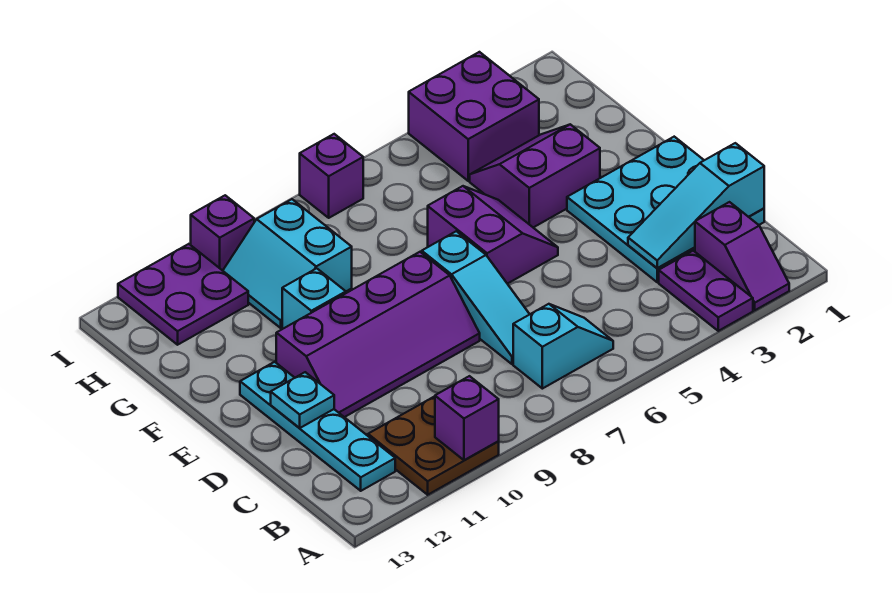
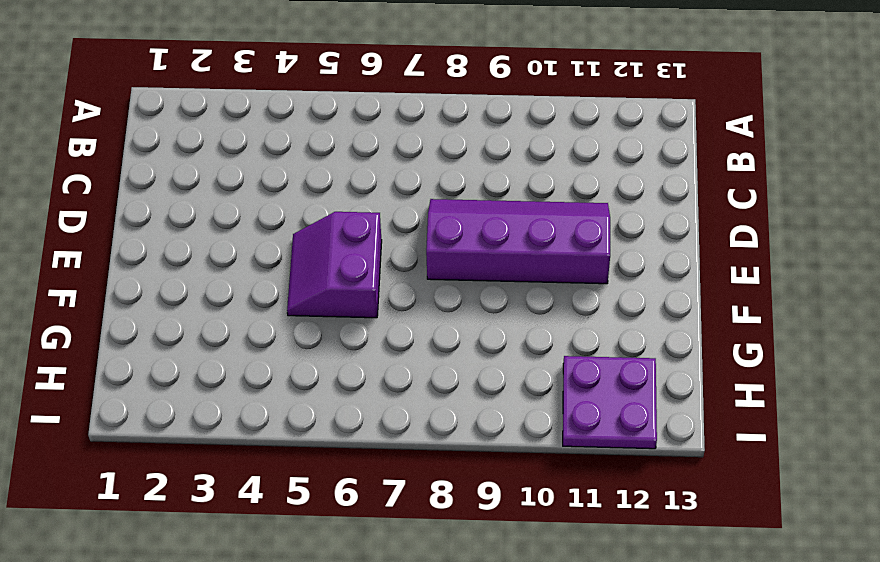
none -> purple 1x2 slope [695,202,789,310]
none -> purple 1x2 plate [659,251,753,331]
none -> brown 2x2 plate [368,396,499,495]

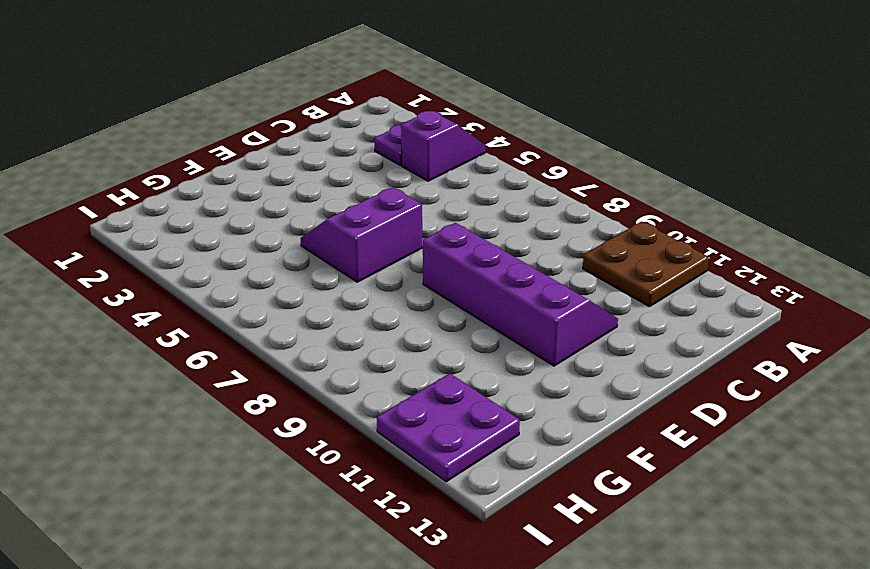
purple 1x2 slope [401,111,486,181] -> purple 1x2 slope moved to [695,202,789,310]
none -> cyan 1x2 slope [513,304,613,389]
none -> cyan 1x4 plate [240,362,395,491]
none -> cyan 3x3 plate [567,137,764,282]

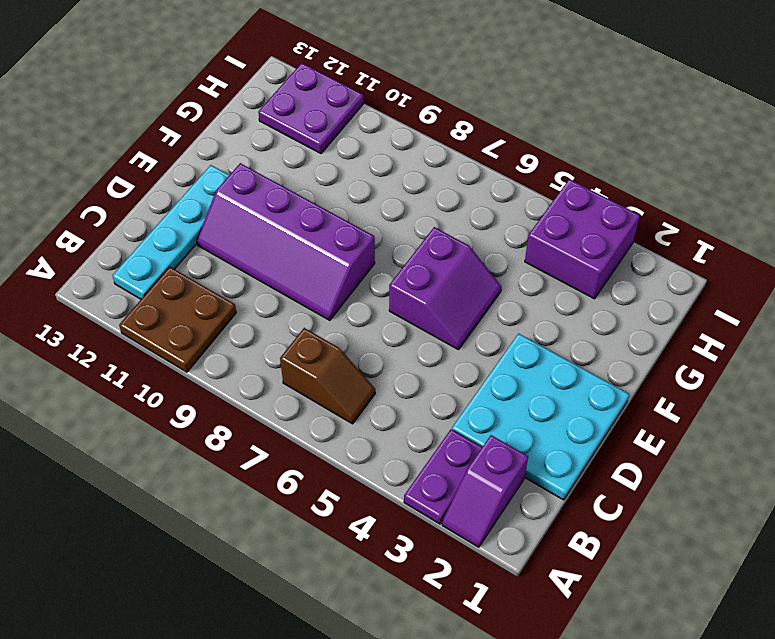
brown 1x2 slope [280,328,375,424] -> cyan 1x2 slope [513,304,613,389]
none -> cyan 1x3 slope [422,231,530,364]
none -> purple 2x2 slope [470,124,600,227]
none -> cyan 1x1 brick [282,268,346,329]

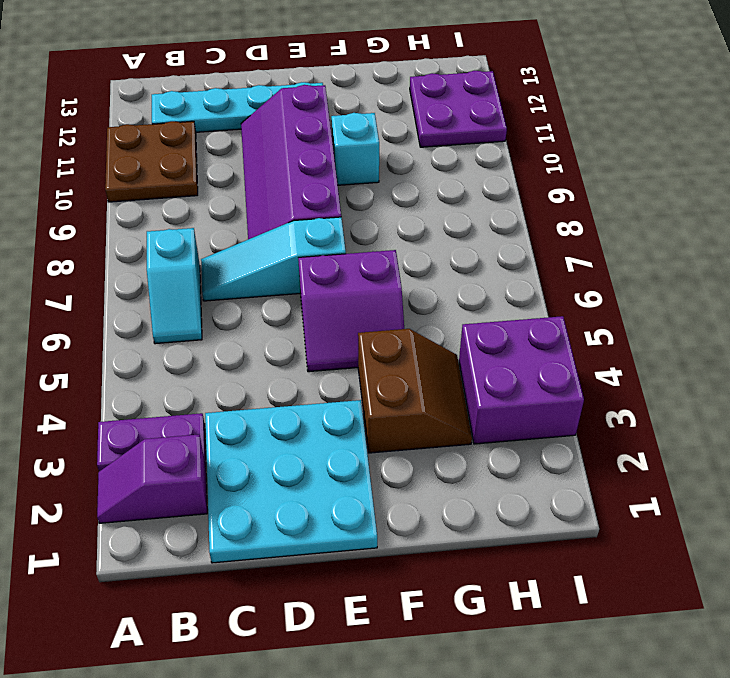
brown 2x2 slope [358,329,472,453] -> purple 2x2 slope [470,124,600,227]
none -> cyan 2x2 slope [223,199,352,328]
none -> purple 1x1 brick [300,134,363,218]
none -> purple 1x1 brick [191,195,254,271]

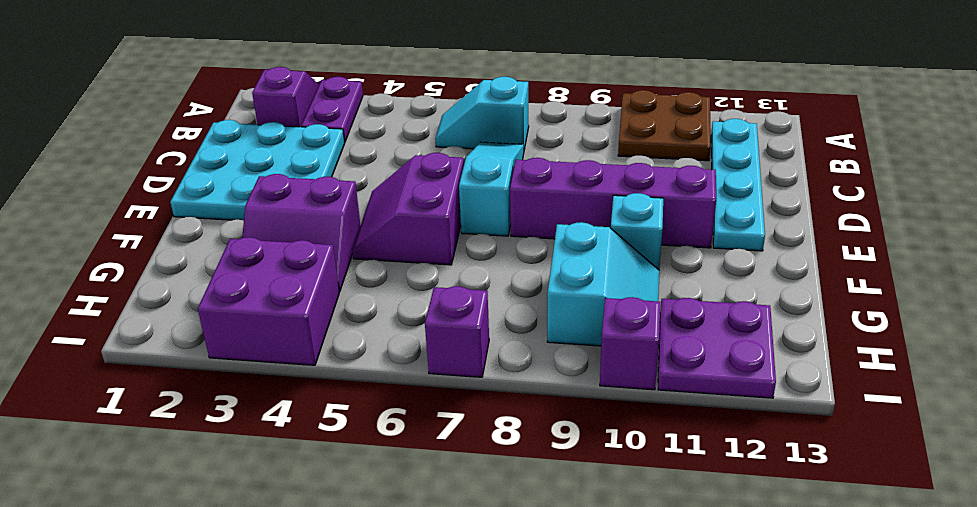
none -> purple 1x1 brick [435,376,499,460]
none -> cyan 1x3 slope [628,143,764,268]
none -> cyan 1x1 plate [271,372,334,428]

